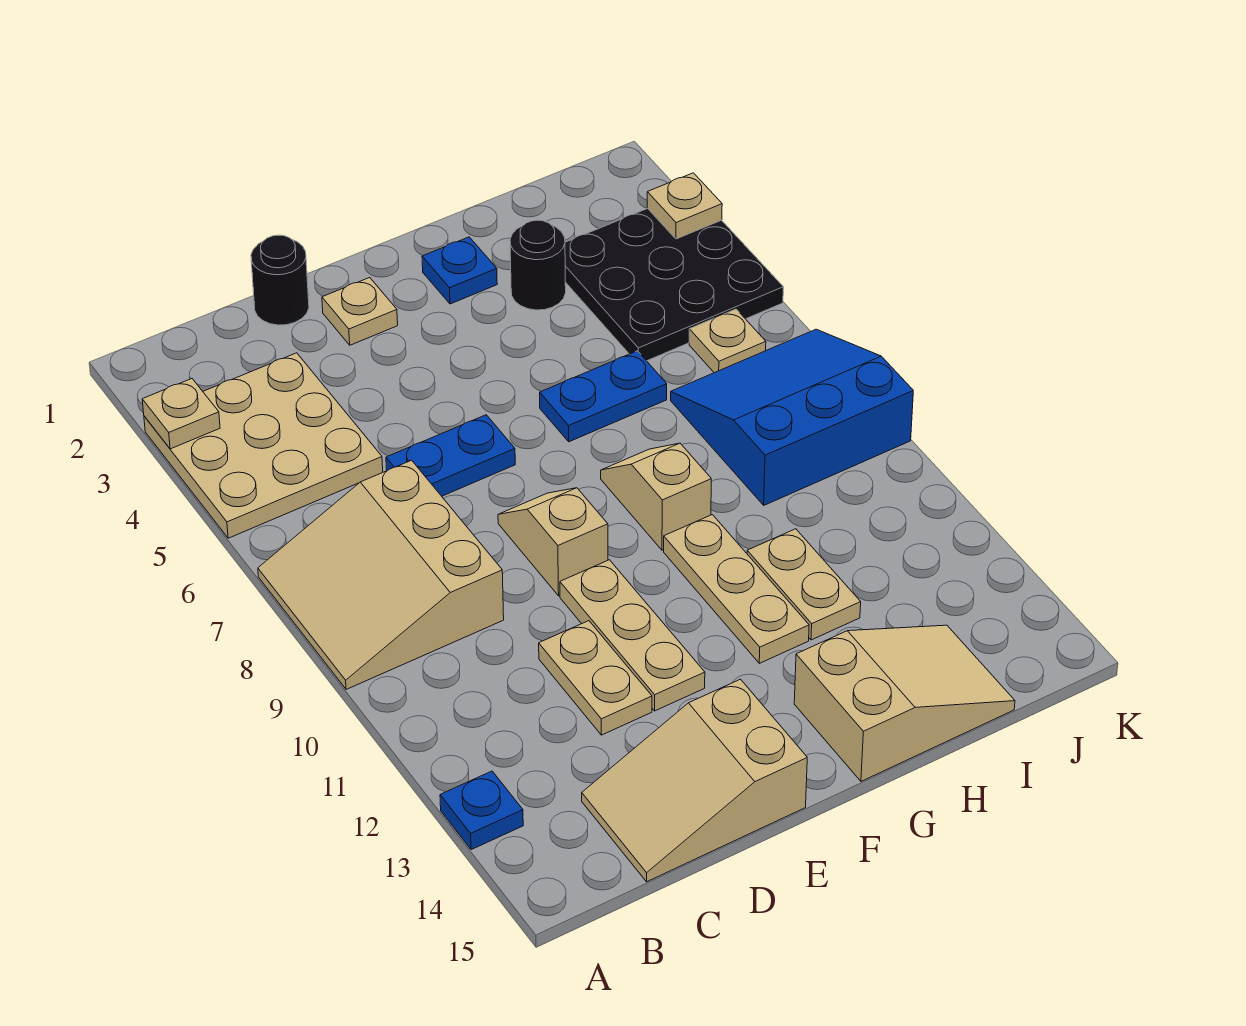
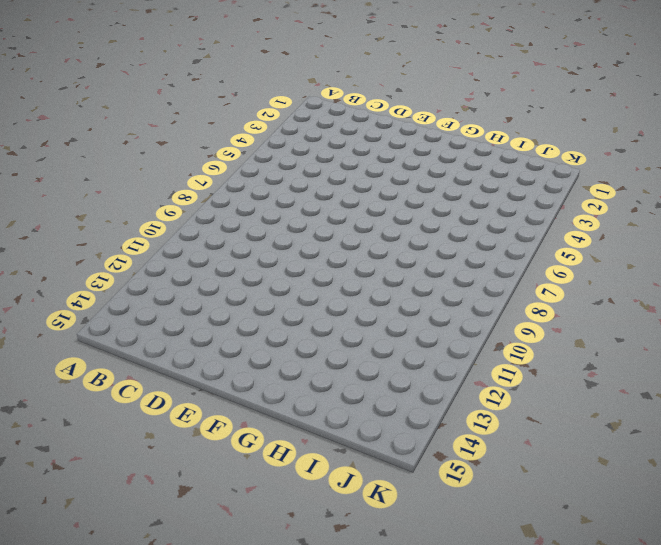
none -> tan 3x3 plate [144,353,383,538]
none -> tan 3x3 slope [258,460,504,689]
none -> blue 1x1 plate [440,771,523,850]

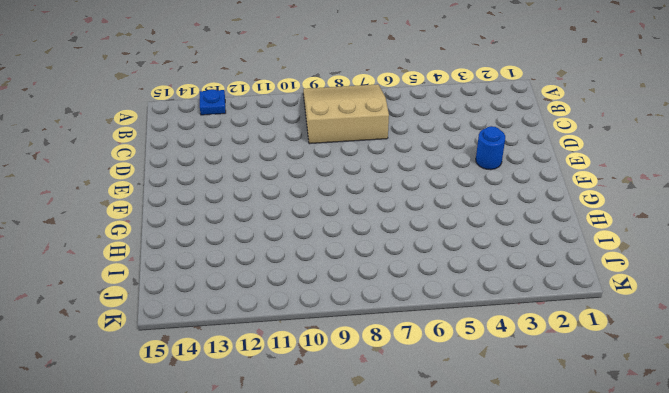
blue 1x1 round brick [476,126,505,170] -> none
none -> tan 3x3 plate [144,353,383,538]
none -> tan 2x3 slope [582,679,807,882]
none -> black 1x1 round brick [251,235,309,325]

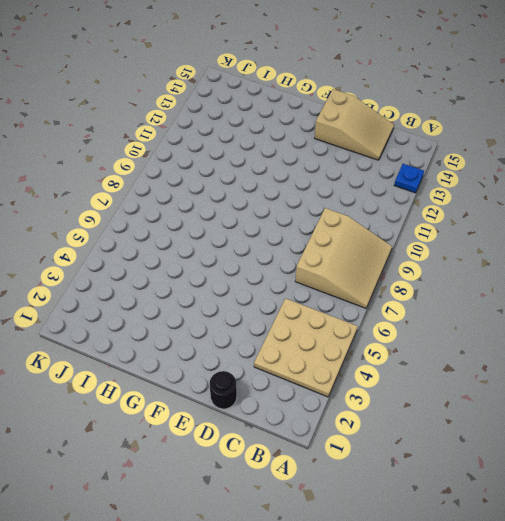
none -> blue 1x2 plate [386,415,515,496]
none -> tan 1x2 plate [539,621,652,735]
none -> tan 1x1 plate [322,278,398,345]

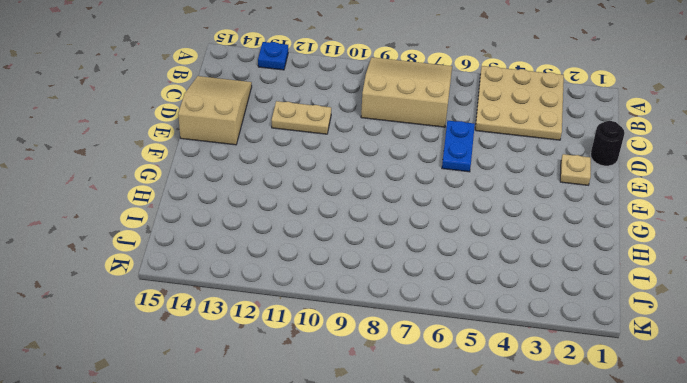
none -> tan 1x2 slope [498,488,608,596]
none -> tan 1x3 plate [560,560,705,711]
none -> blue 1x1 plate [422,237,497,304]

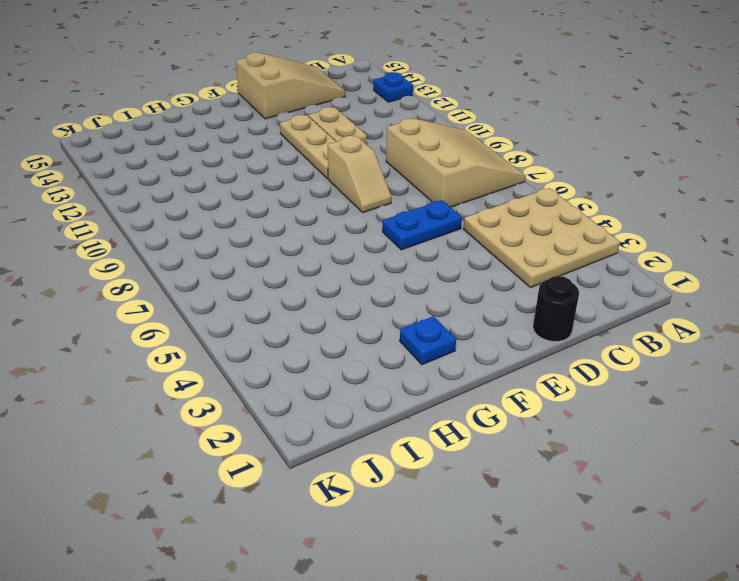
none -> tan 1x1 plate [322,278,398,345]
none -> blue 1x2 plate [540,351,667,442]
none -> tan 1x2 slope [601,443,711,550]

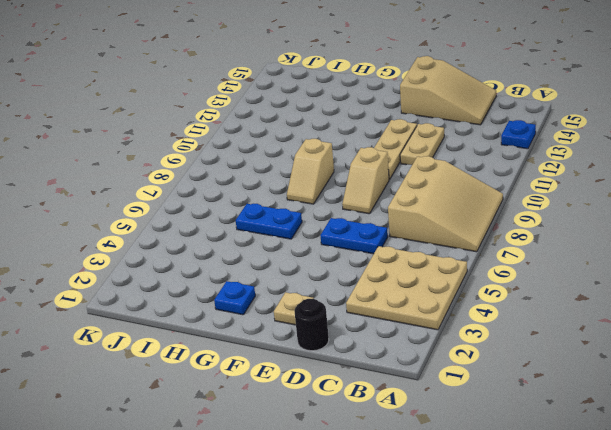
none -> tan 1x3 plate [664,515,809,663]
none -> tan 2x3 slope [794,625,1015,781]
none -> black 1x1 round brick [510,220,566,310]

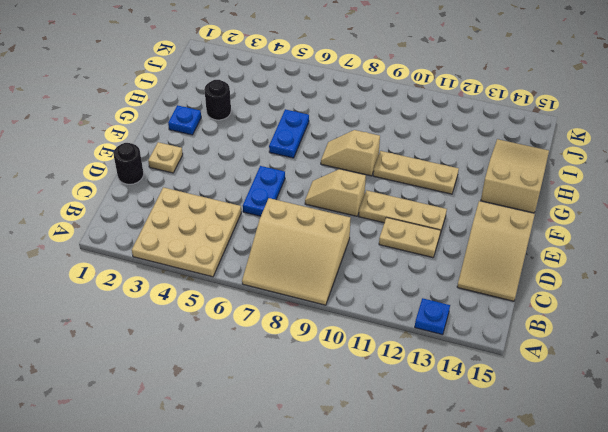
none -> tan 1x2 plate [747,529,861,640]
none -> black 3x3 plate [565,208,783,361]
none -> blue 3x3 slope [671,329,913,505]

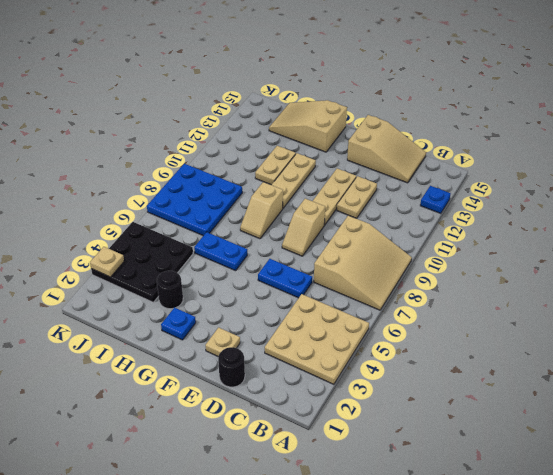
blue 3x3 plate [147,164,242,236] -> blue 3x3 slope [671,329,913,505]
none -> tan 1x1 plate [689,309,766,373]
none -> tan 1x1 plate [142,379,220,449]

